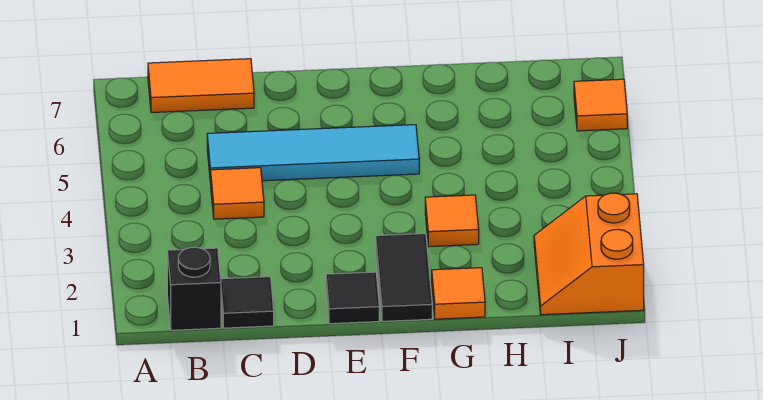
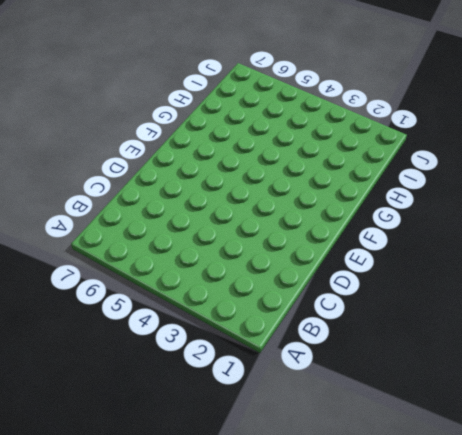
none -> black 1x1 brick [167,247,221,330]
none -> orange 1x2 tile [148,59,254,113]

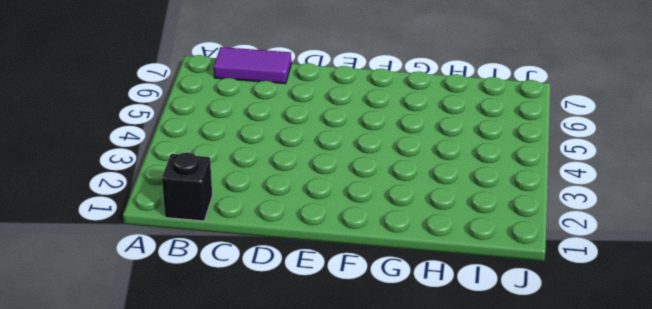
purple 1x2 tile [214,47,291,84] -> orange 1x2 tile [148,59,254,113]
none -> black 1x1 tile [221,277,274,328]
none -> orange 1x1 tile [211,168,264,219]

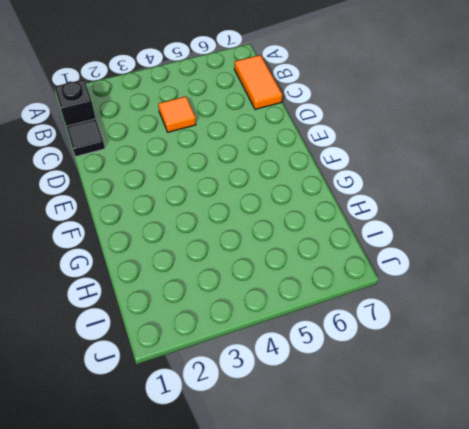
none -> cyan 1x4 tile [207,125,419,183]
none -> black 1x1 tile [326,272,379,324]

